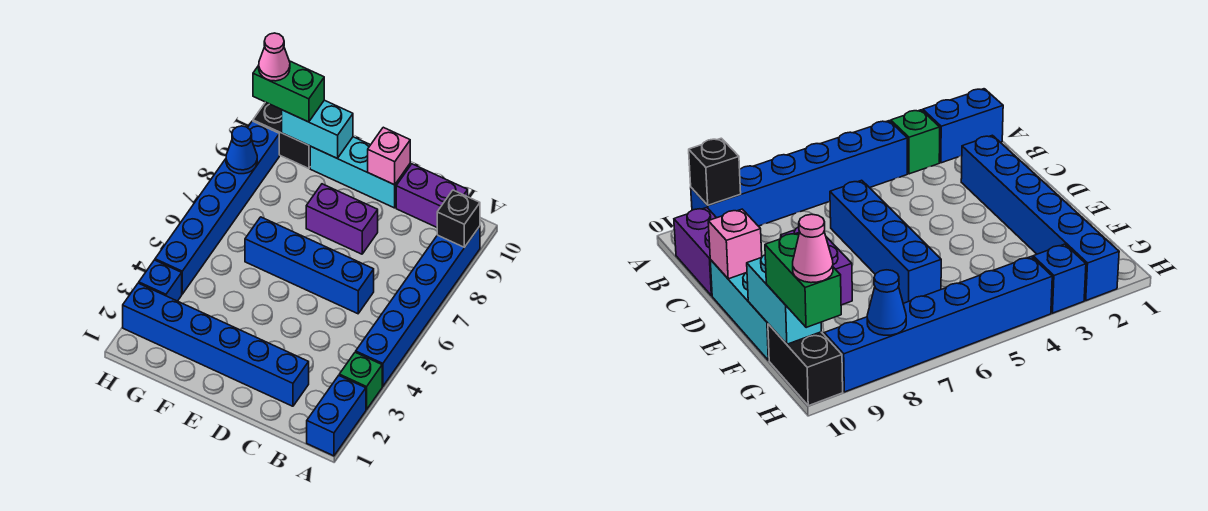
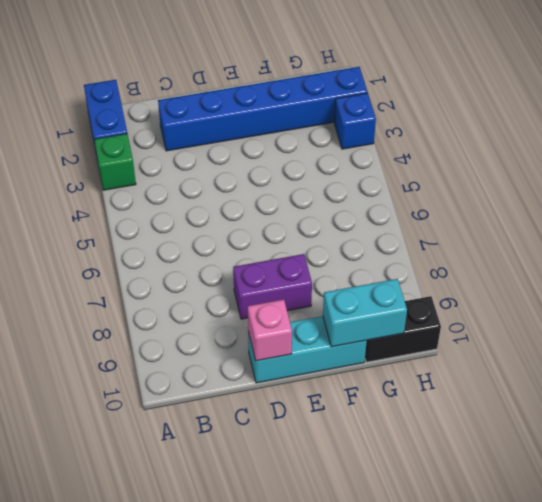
none -> blue 1x6 brick [356,226,480,386]
none -> purple 1x2 brick [396,164,468,227]
none -> blue 1x4 brick [245,217,374,314]

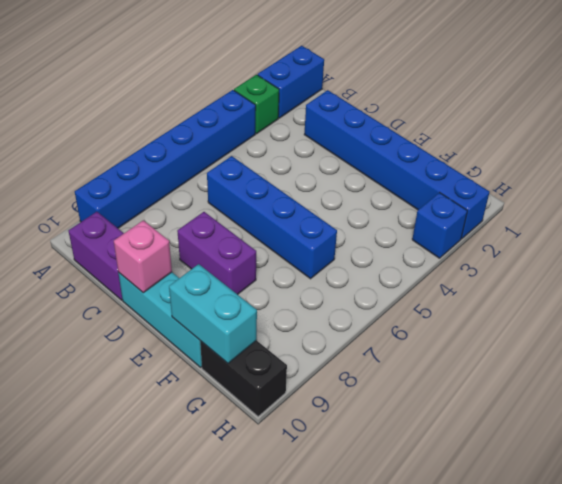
none -> blue 1x6 brick [155,121,279,294]
none -> black 1x1 brick [437,190,480,247]
none -> blue 1x1 cone [226,126,257,174]

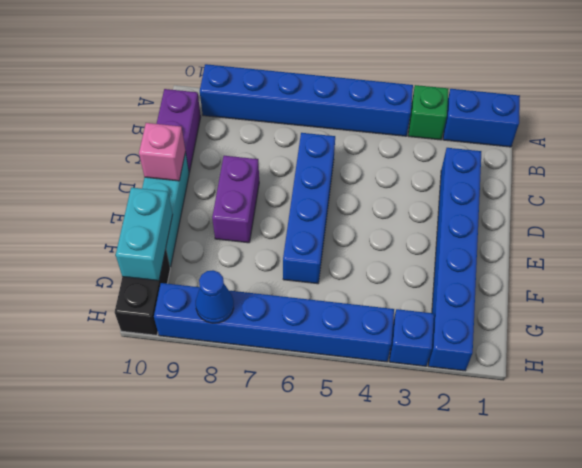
none -> black 1x1 brick [437,190,480,247]
none -> green 1x2 brick [253,61,324,122]
none -> pink 1x1 cone [259,33,290,81]

